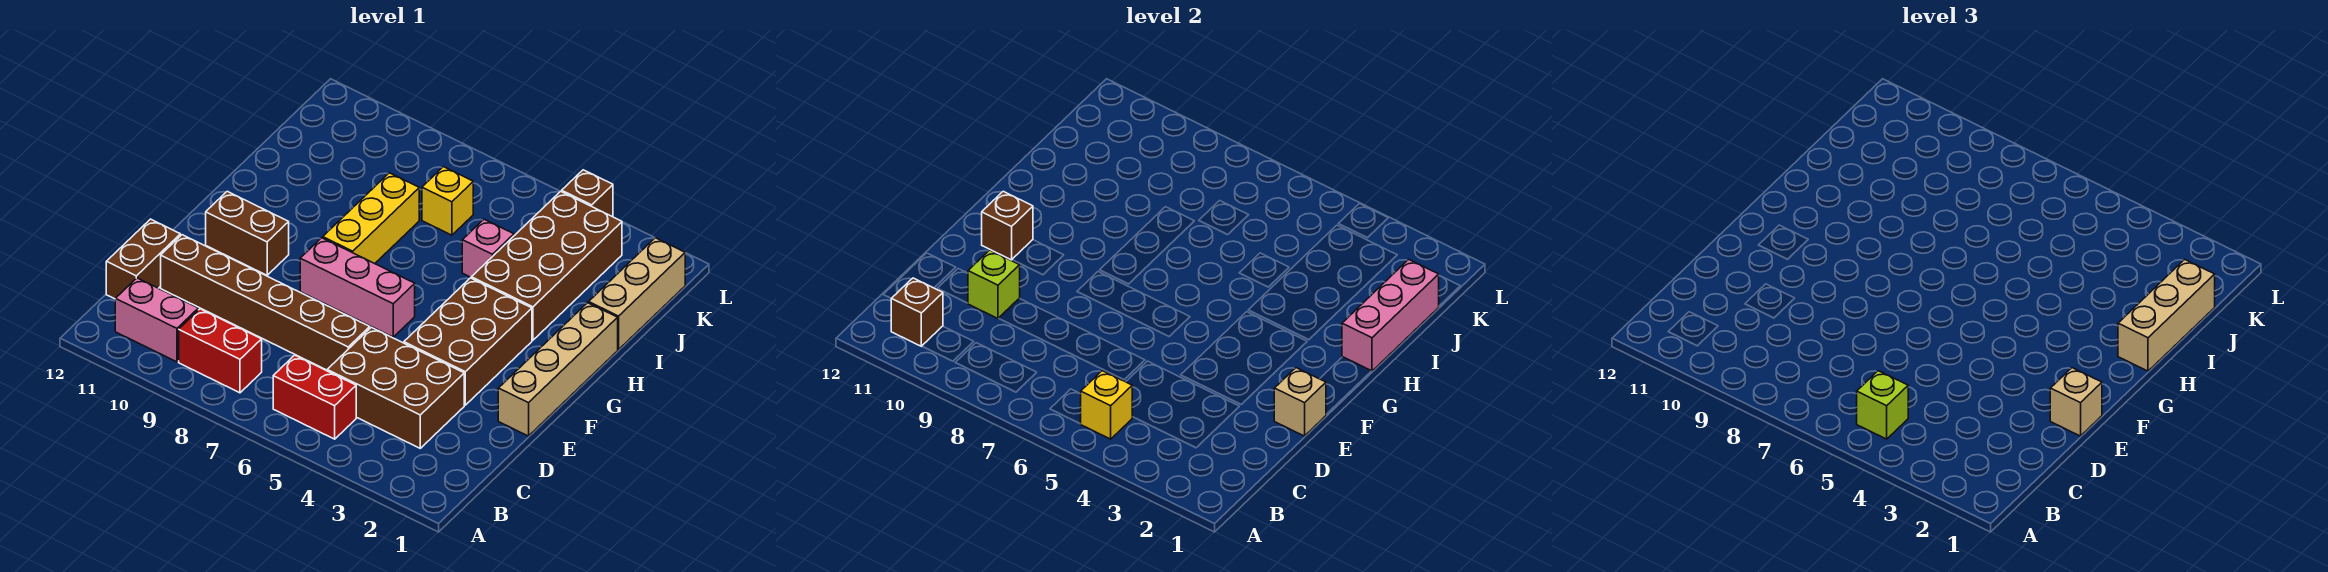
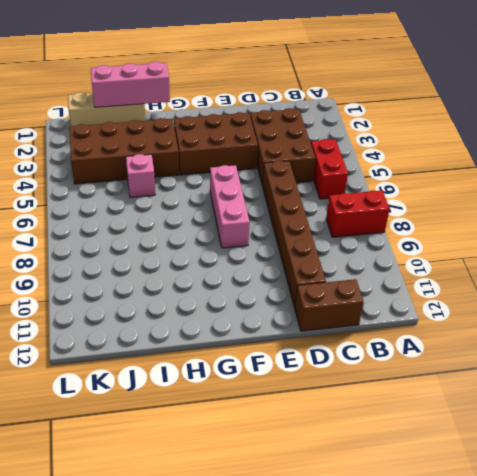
red 1x2 brick [326,190,390,237] -> red 1x2 brick turned to [179,309,262,393]
none -> pink 1x2 brick [115,278,198,362]
none -> tan 1x4 brick [498,303,618,436]
none -> brown 1x2 brick [206,191,289,275]

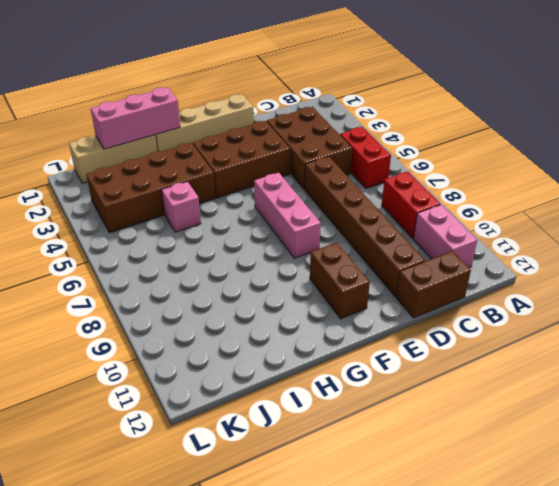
none -> yellow 1x3 brick [323,173,419,264]
none -> yellow 1x1 brick [422,167,473,235]
none -> brown 1x1 brick [562,170,613,217]

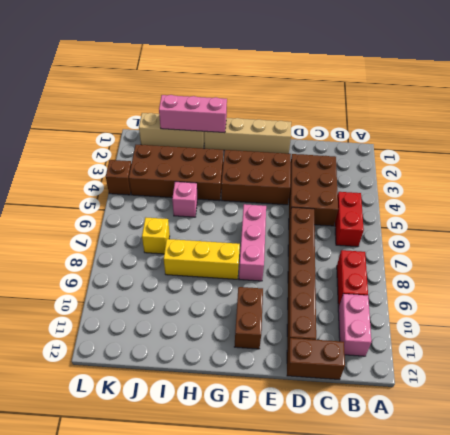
none -> yellow 1x1 brick [1081,371,1132,439]
none -> brown 1x1 brick [891,278,943,346]
none -> lime 1x1 brick [968,250,1020,319]

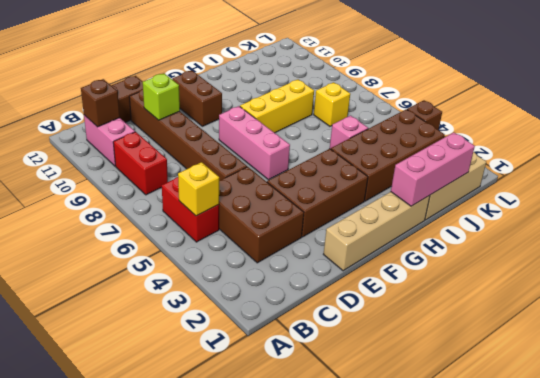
none -> tan 1x1 brick [1274,368,1326,436]
none -> brown 1x1 brick [982,191,1033,260]
none -> lime 1x1 brick [1857,371,1908,439]

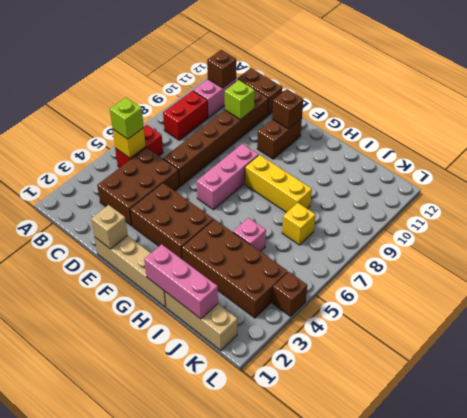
none -> tan 1x1 brick [2050,368,2102,436]
none -> tan 1x3 brick [2118,259,2215,371]

